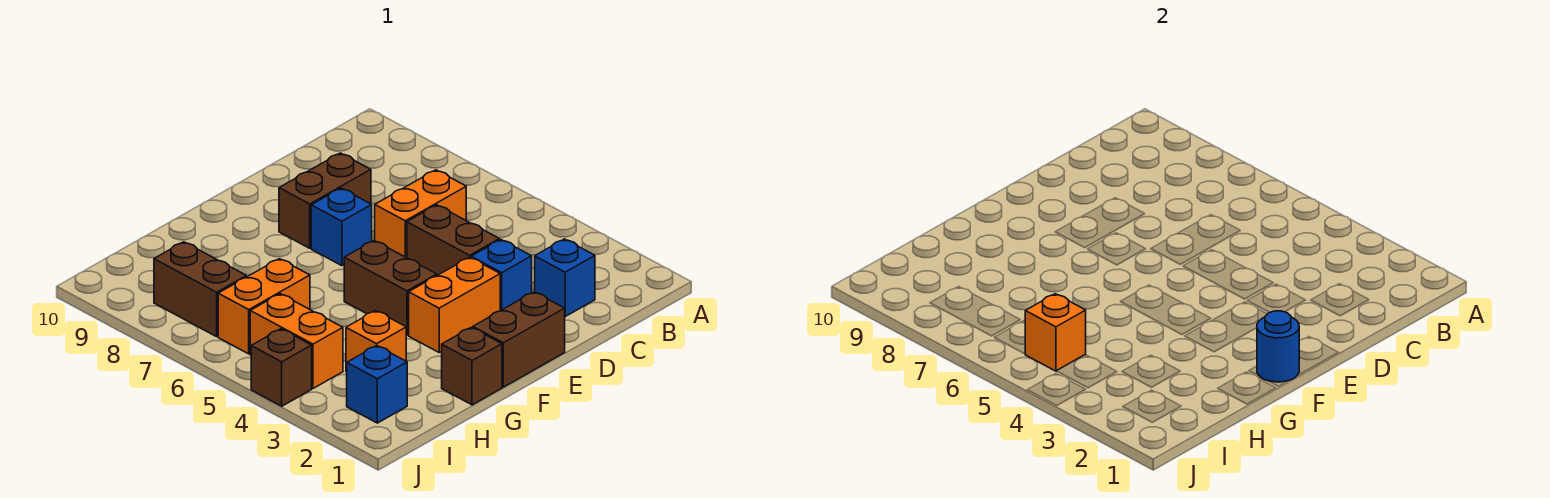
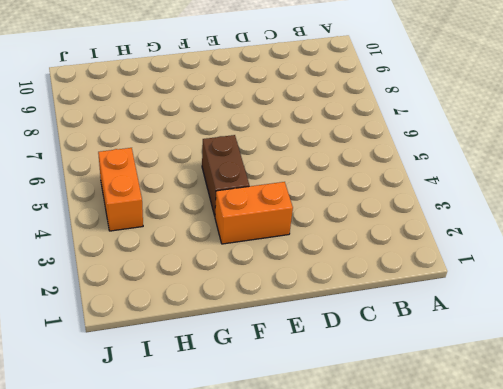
none -> blue 1x1 brick [535,239,595,316]
none -> orange 1x2 brick [375,170,466,258]
none -> blue 1x1 brick [471,240,532,311]

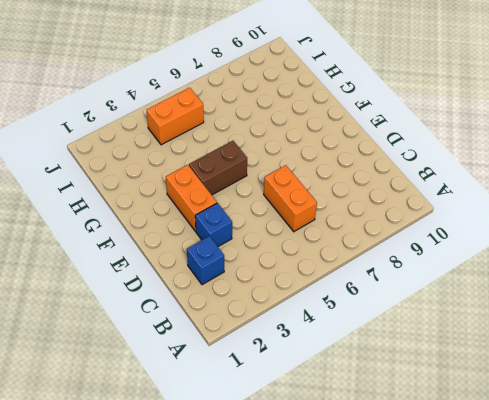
none -> brown 1x2 brick [407,205,499,275]
none -> brown 1x2 brick [279,153,371,248]
none -> brown 1x2 brick [473,292,565,387]

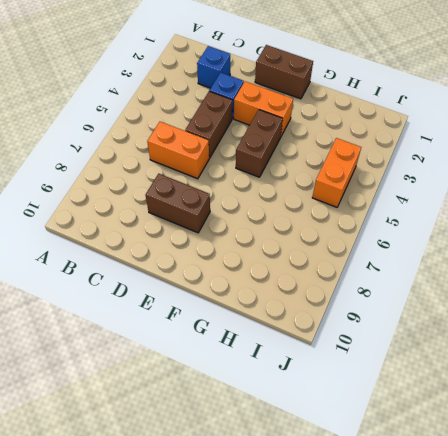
none -> blue 1x1 brick [311,188,372,266]
none -> brown 1x1 brick [442,327,502,405]
none -> orange 1x1 brick [346,311,406,372]

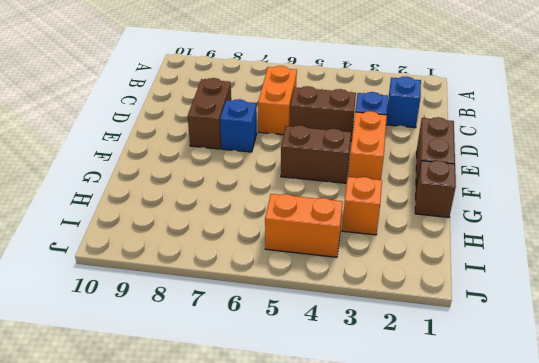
none -> orange 1x2 brick [218,259,310,354]
none -> blue 1x1 brick [347,346,407,423]
none -> brown 1x2 brick [154,242,246,337]

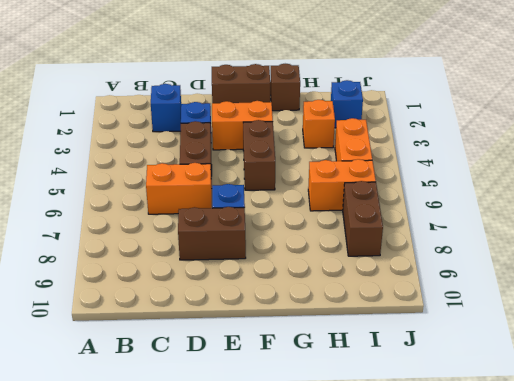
none -> brown 1x1 brick [251,329,312,406]
none -> blue 1x1 round brick [1257,311,1299,382]
none -> orange 1x1 brick [1025,294,1086,371]

